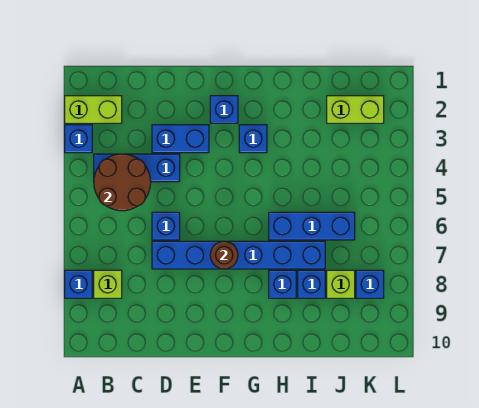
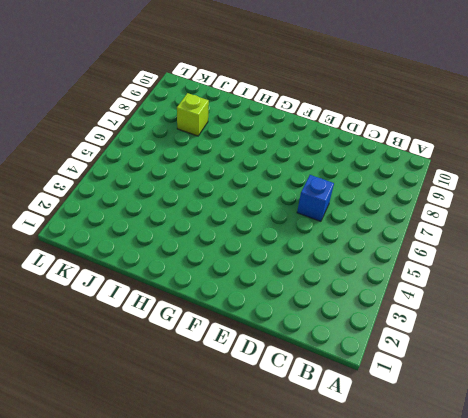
none -> lime 1x2 brick [65,96,122,123]
none -> blue 1x1 brick [65,125,92,153]
none -> blue 1x1 brick [65,270,92,298]

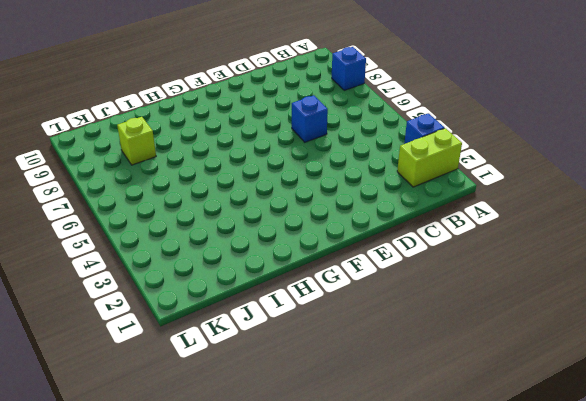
none -> blue 1x3 brick [94,154,180,182]
none -> lime 1x1 brick [94,270,122,298]
none -> blue 1x2 brick [152,125,209,153]

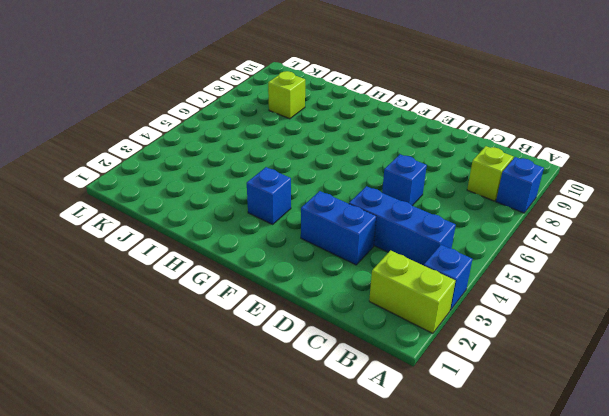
none -> blue 1x6 brick [152,241,325,269]
none -> blue 1x1 brick [210,96,238,123]
none -> blue 1x3 brick [269,212,355,240]

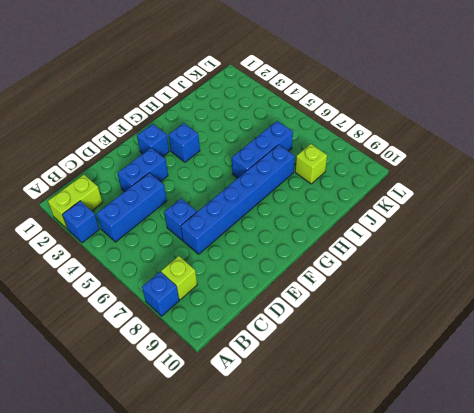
none -> blue 1x1 brick [269,270,296,298]
none -> blue 1x1 brick [298,270,325,298]
none -> lime 1x2 brick [327,96,384,123]

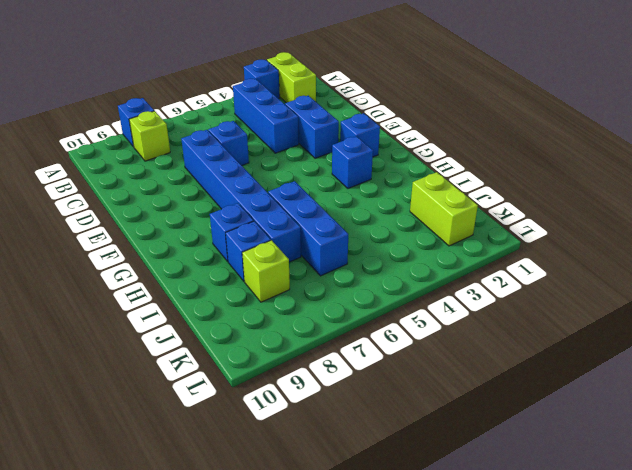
none -> blue 1x1 brick [356,270,384,298]
none -> brown 2x2 round brick [94,154,151,211]
none -> brown 1x1 round brick [210,241,238,269]

